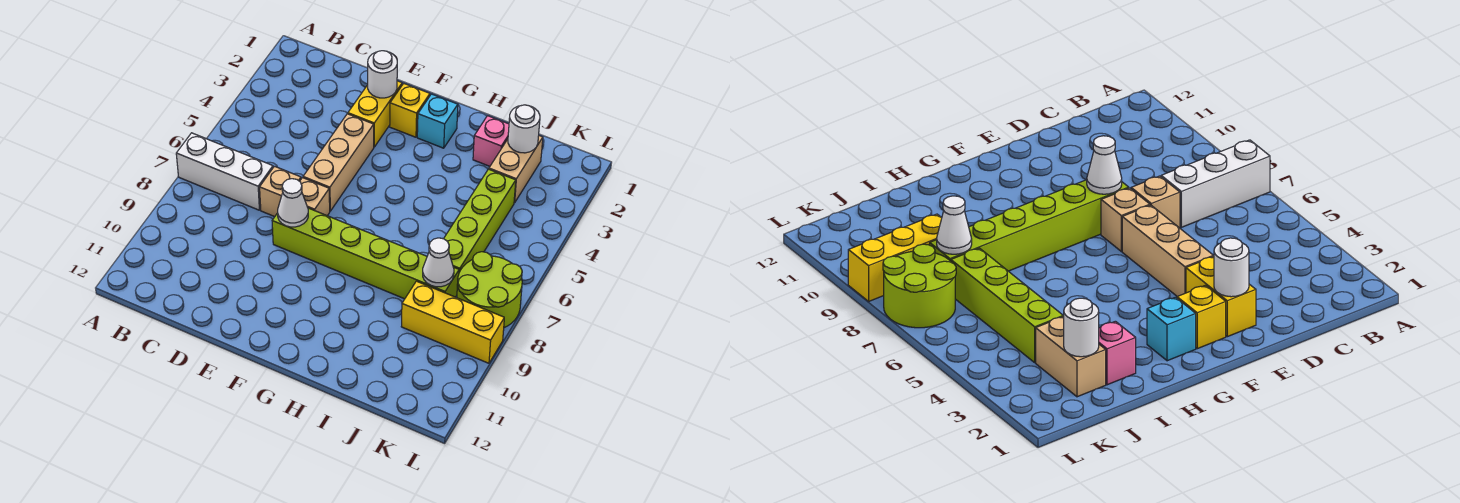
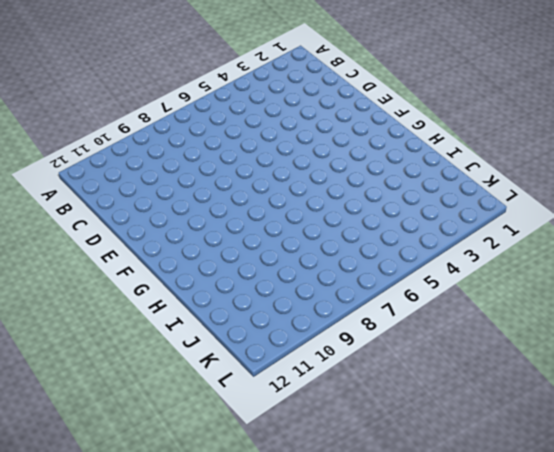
none -> white 1x3 brick [176,133,273,210]
none -> tan 1x1 brick [260,166,301,217]
none -> yellow 1x2 brick [348,81,402,147]

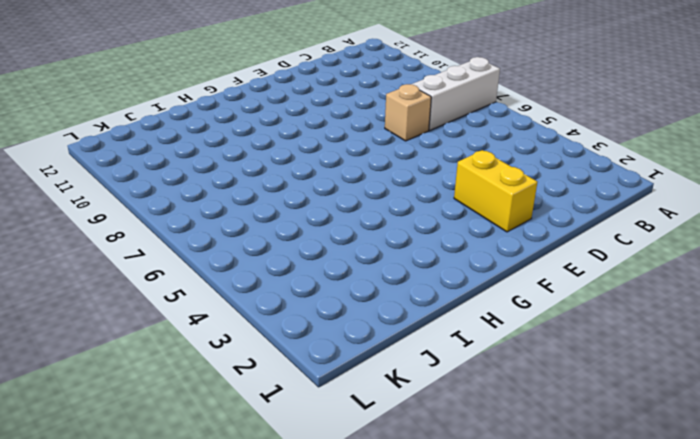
none -> tan 1x3 brick [303,114,374,211]
none -> tan 1x1 brick [300,178,330,216]
none -> lime 1x6 brick [272,208,459,299]

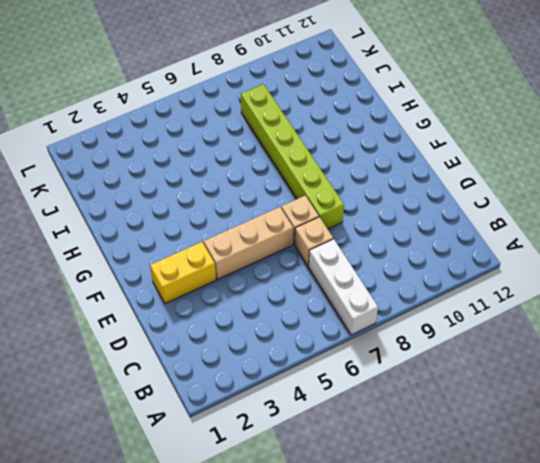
none -> yellow 1x1 brick [390,83,430,137]
none -> cyan 1x1 brick [417,94,458,148]
none -> pink 1x1 brick [473,116,509,166]

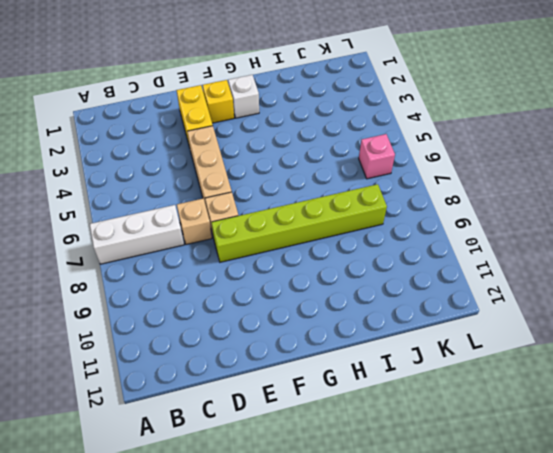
white 1x1 brick [228,75,259,118] -> cyan 1x1 brick [417,94,458,148]
pink 1x1 brick [359,134,395,179] -> pink 1x1 brick moved to [473,116,509,166]
none -> tan 1x2 brick [489,136,543,203]
none -> lime 1x4 brick [444,169,516,272]
none -> yellow 1x3 brick [401,281,504,363]

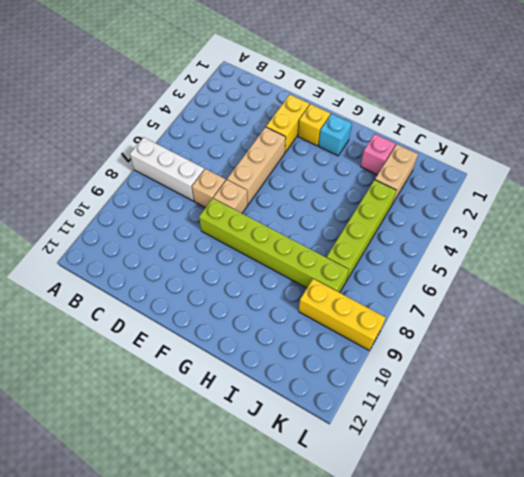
none -> lime 2x2 round brick [457,252,522,328]
none -> white 1x1 round brick [368,51,397,98]
none -> white 1x1 cone [278,179,308,227]

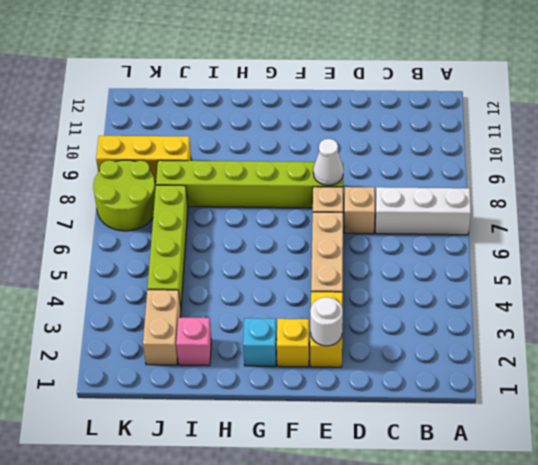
none -> white 1x1 round brick [508,105,540,153]
none -> white 1x1 cone [423,238,454,287]

